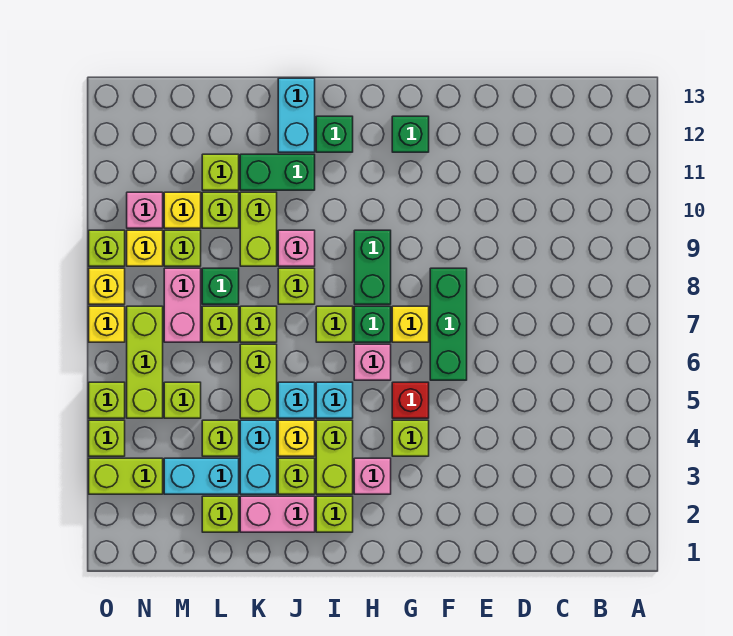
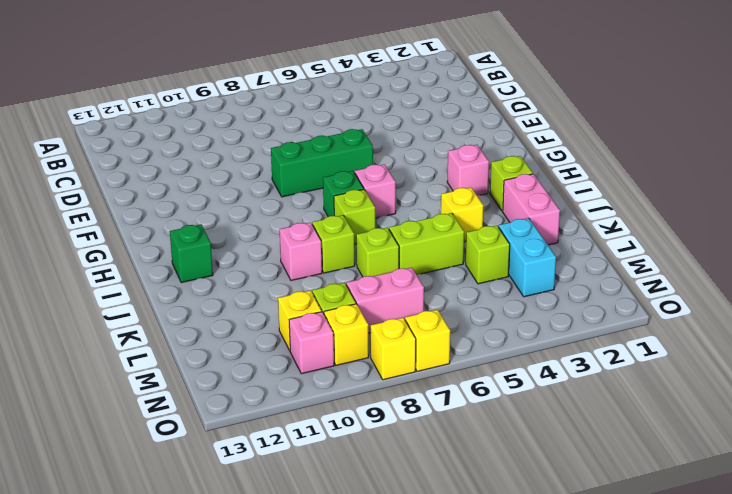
none -> lime 1x1 brick [392,420,429,456]
none -> red 1x1 brick [392,382,429,418]
none -> yellow 1x1 brick [392,306,429,342]
none -> green 1x1 brick [392,116,429,152]

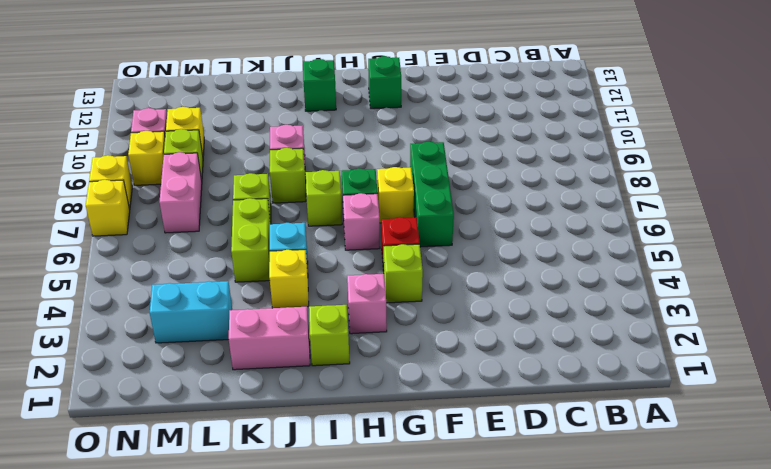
none -> green 1x2 brick [354,230,391,304]
none -> lime 1x2 brick [316,420,353,494]
none -> cyan 1x1 brick [316,382,353,418]
none -> lime 1x1 brick [278,458,315,494]

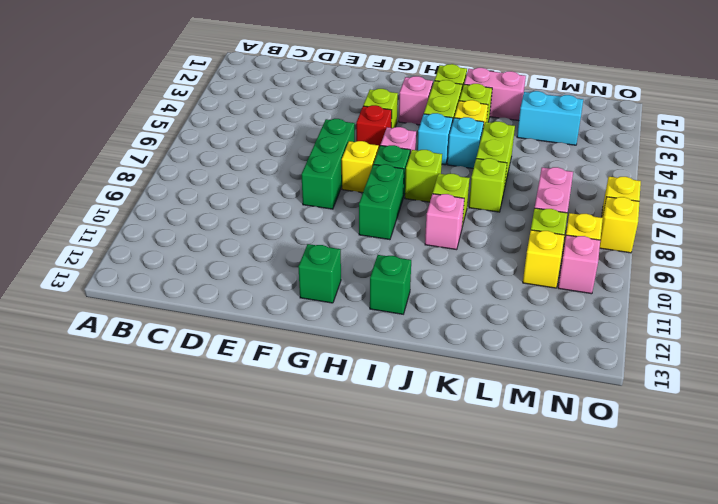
none -> green 1x2 brick [240,154,315,190]
none -> cyan 1x2 brick [278,78,315,152]
none -> cyan 1x2 brick [240,420,277,494]
none -> lime 1x2 brick [240,192,277,266]

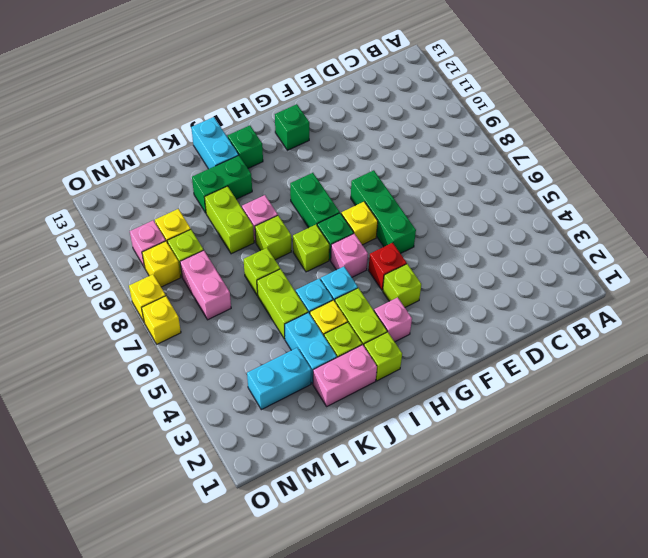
none -> lime 1x1 brick [202,496,239,532]
none -> lime 1x1 brick [202,420,239,456]
none -> lime 1x1 brick [202,306,239,342]
none -> green 1x1 brick [202,268,239,304]

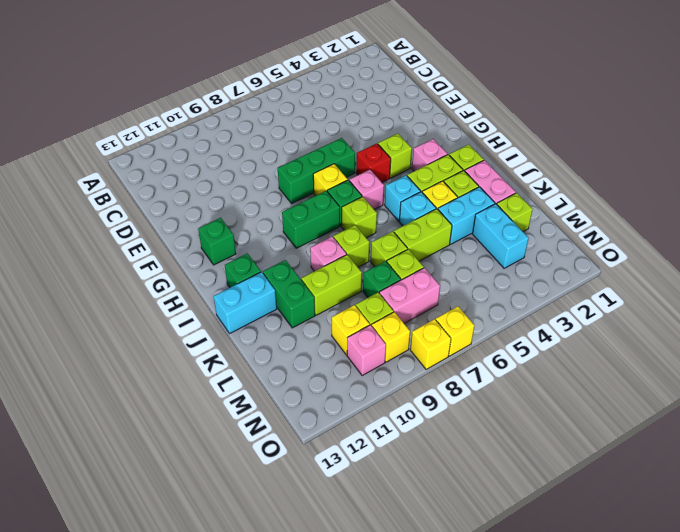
none -> lime 1x1 brick [202,420,239,456]
none -> lime 1x1 brick [202,192,239,228]
none -> lime 1x1 brick [202,154,239,190]
none -> lime 1x1 brick [164,382,201,418]

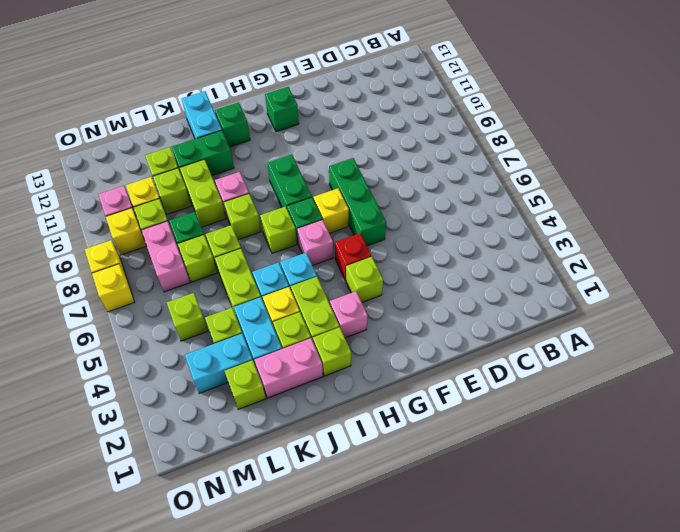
none -> lime 1x2 brick [89,458,163,494]
none -> lime 1x3 brick [127,306,163,418]
none -> lime 1x1 brick [89,420,125,456]
none -> lime 1x1 brick [89,382,125,418]

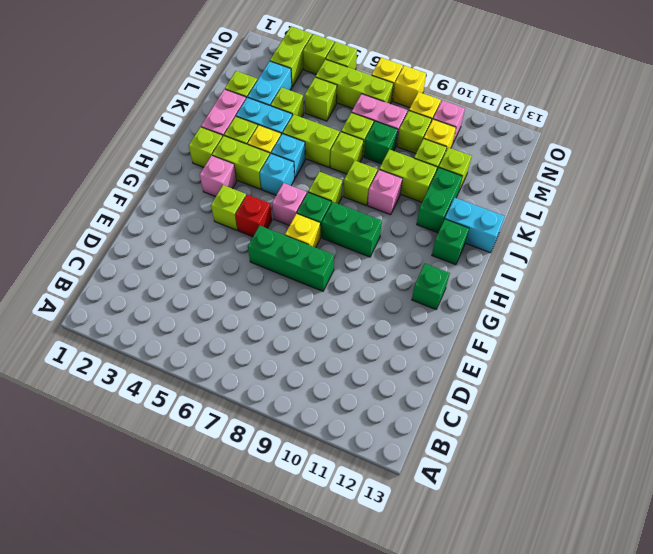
none -> lime 1x1 brick [89,230,125,266]

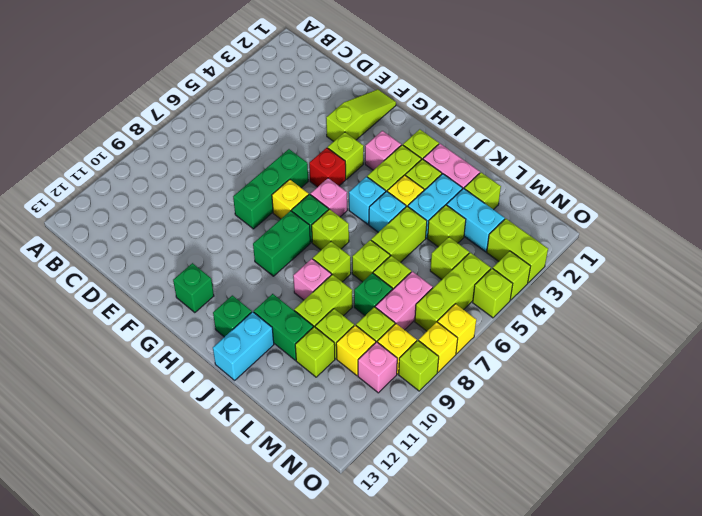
lime 1x3 slope [326,89,396,141] -> none

